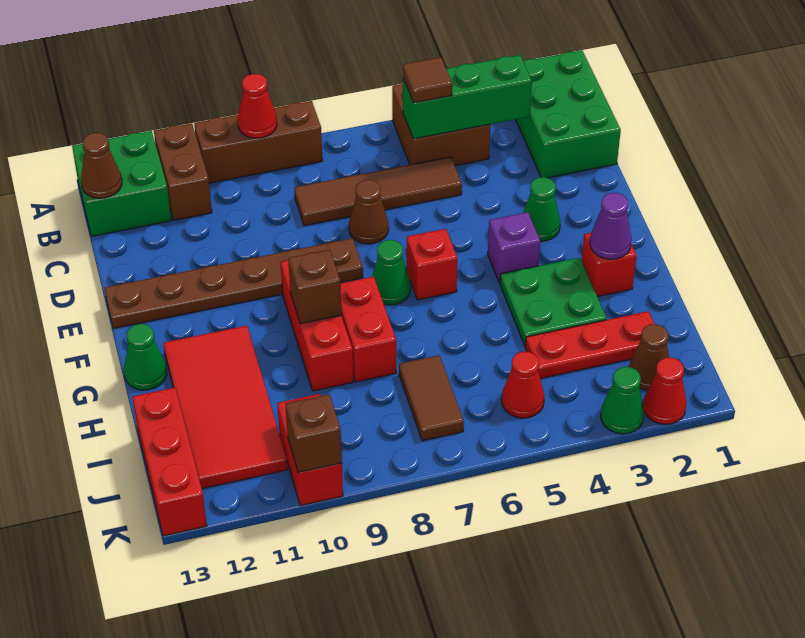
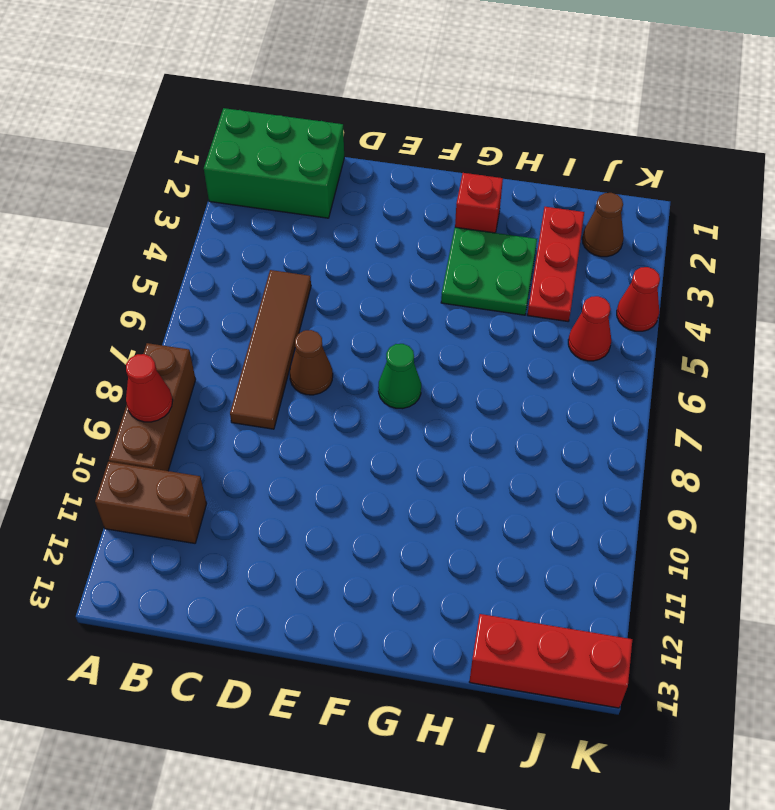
red 1x1 cone [617,267,660,331] -> red 1x1 cone moved to [643,358,687,424]
none -> brown 2x2 brick [392,84,491,166]
none -> green 2x2 brick [72,131,171,236]
none -> green 1x1 cone [523,177,560,241]
none -> brown 1x6 plate [104,238,363,328]

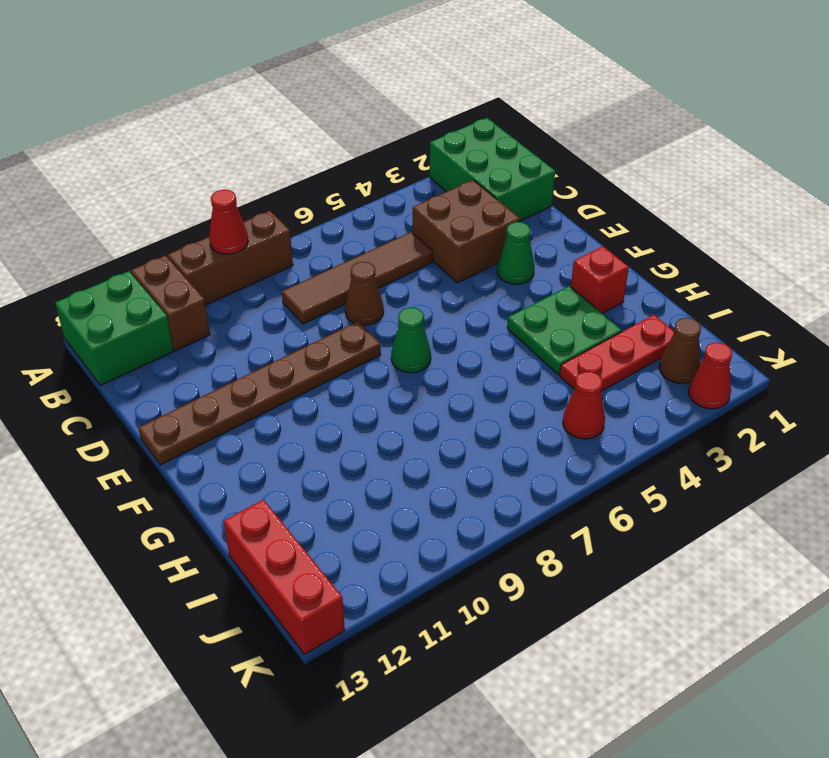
brown 2x2 brick [413,180,520,283] -> brown 2x2 brick moved to [392,84,491,166]
none -> purple 1x1 brick [488,212,540,283]
none -> red 1x1 brick [407,229,457,300]
none -> red 1x3 brick [281,260,353,391]
none -> red 1x2 brick [340,277,396,382]

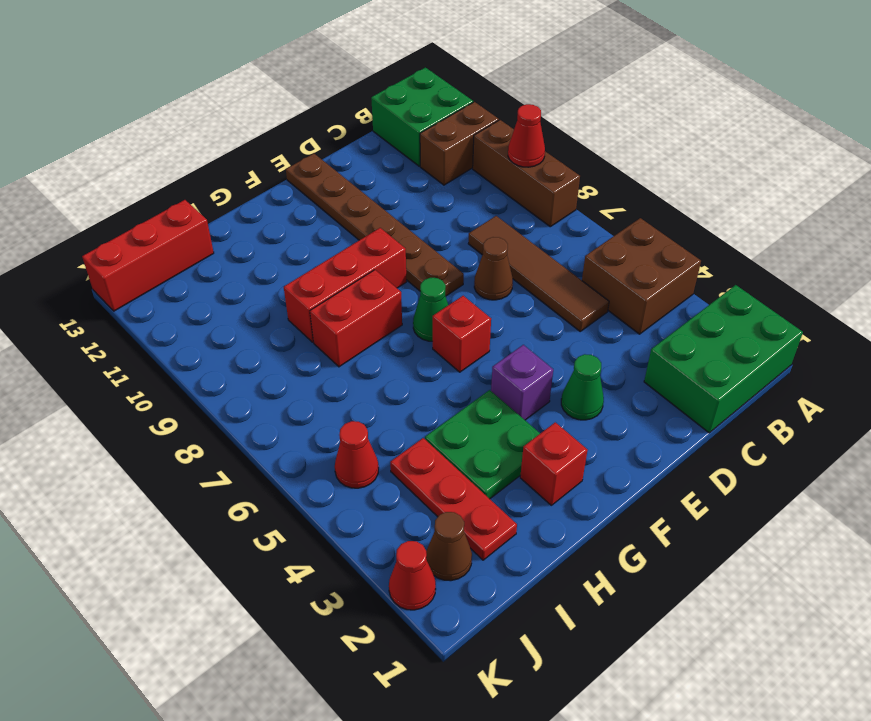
none -> red 2x4 tile [163,326,287,489]
none -> green 1x1 cone [124,324,167,390]
none -> brown 1x2 tile [399,355,464,441]
none -> red 1x2 brick [277,394,343,506]

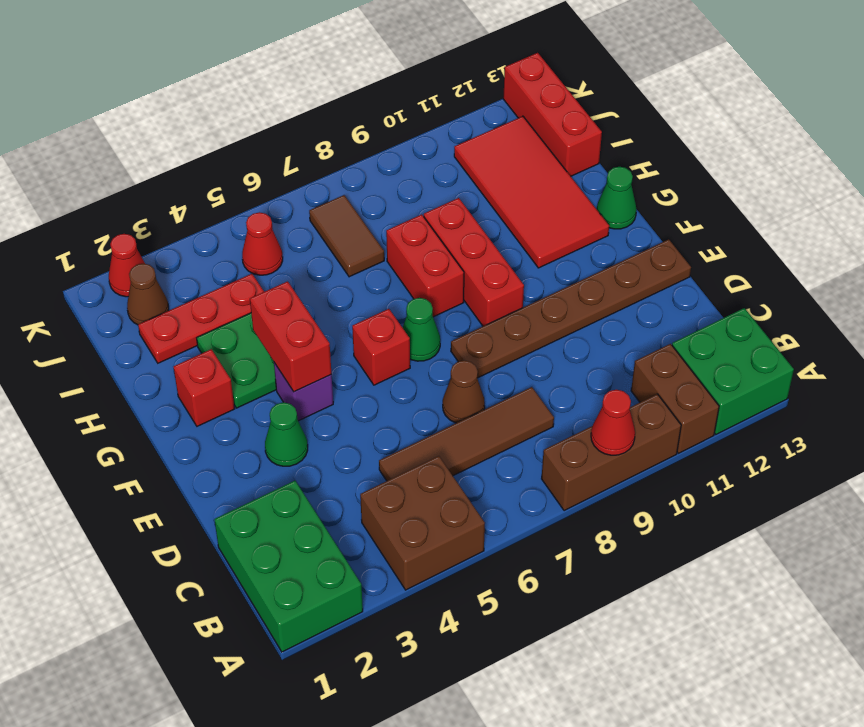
red 1x2 brick [250,281,331,392] -> red 1x2 brick moved to [277,394,343,506]
none -> green 1x1 cone [601,367,644,434]
none -> green 1x3 brick [403,55,532,139]
none -> brown 1x1 cone [81,133,122,198]
none -> purple 1x1 cone [590,193,632,259]

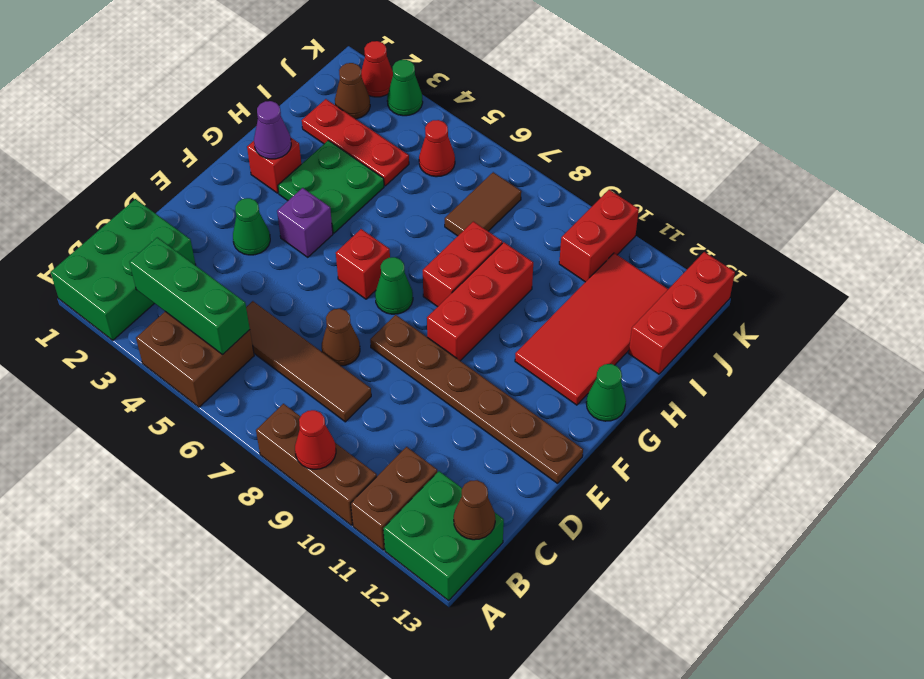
none -> brown 1x1 brick [288,249,342,324]
none -> brown 1x1 brick [286,394,342,473]
none -> brown 1x1 tile [403,57,452,103]

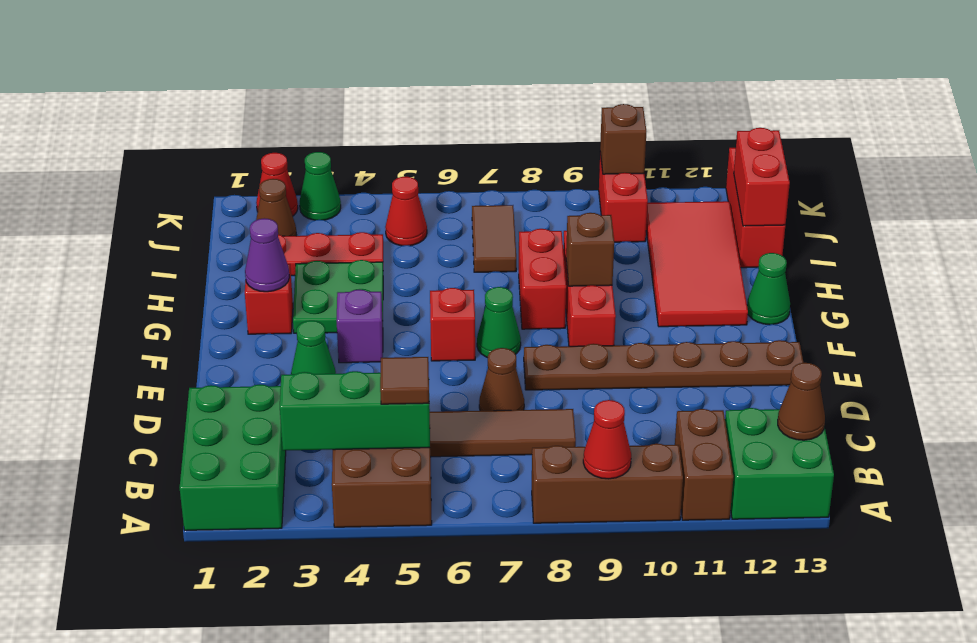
red 1x2 brick [734,128,790,226] -> none

